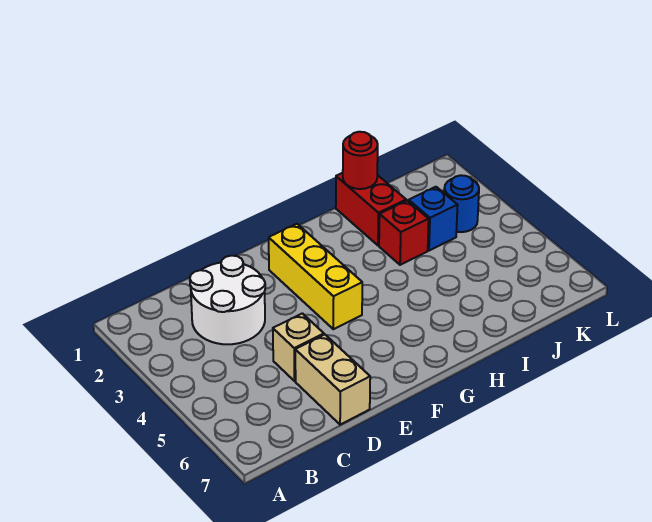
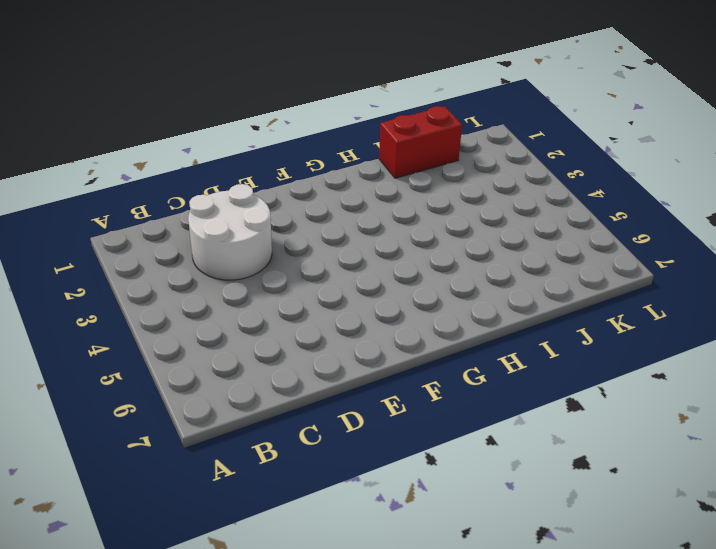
red 1x2 brick [379,106,462,178] -> red 1x2 brick turned to [336,173,406,245]
none -> tan 1x1 brick [273,313,324,381]
none -> tan 1x2 brick [295,335,370,425]

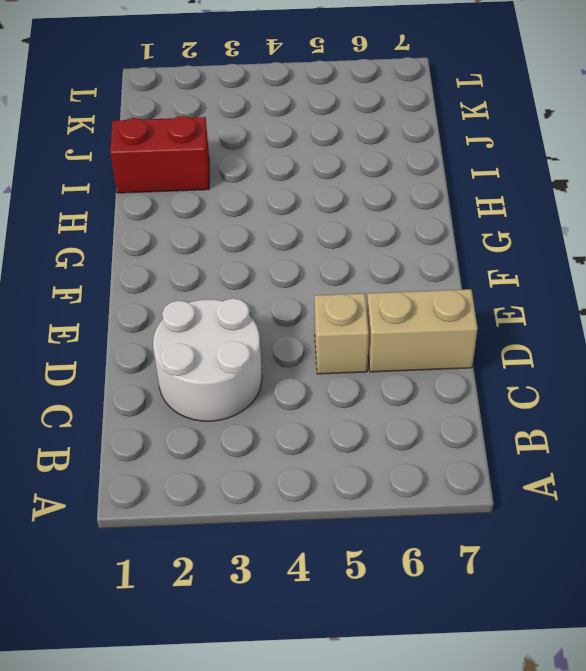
none -> yellow 1x3 brick [269,224,362,329]
none -> red 1x1 brick [379,201,429,265]

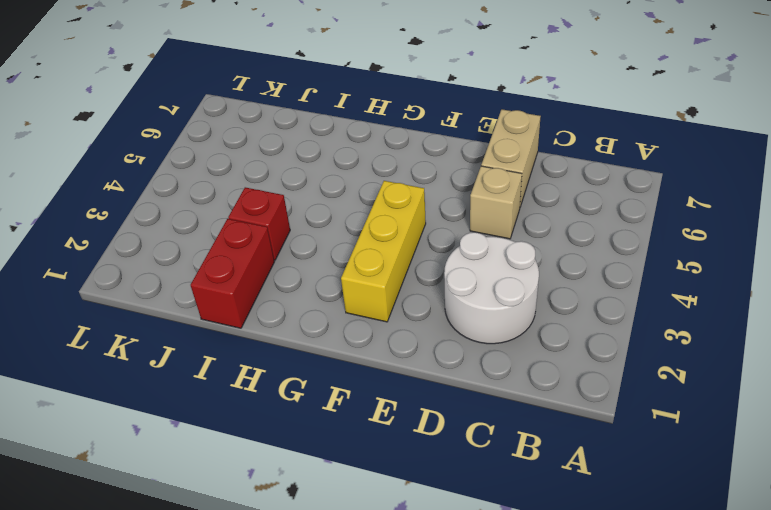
none -> blue 1x1 brick [409,187,458,251]
none -> blue 1x1 round brick [444,175,479,232]

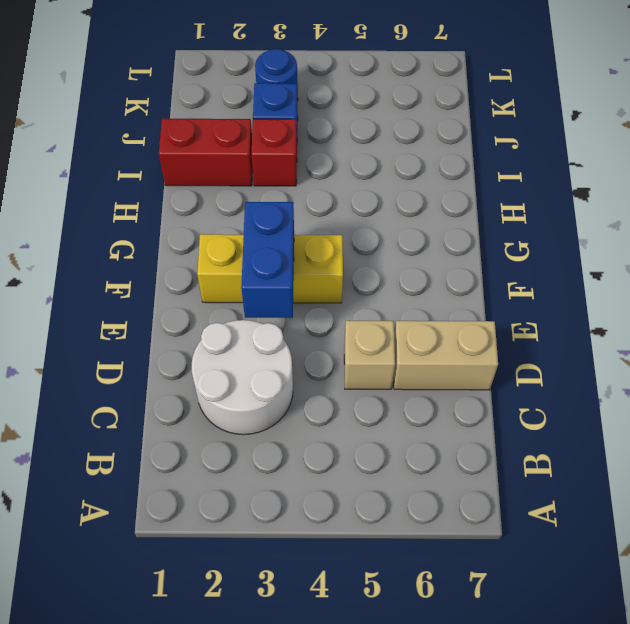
blue 1x2 brick [241,202,294,318] -> none
none -> red 1x1 round brick [343,132,378,189]

